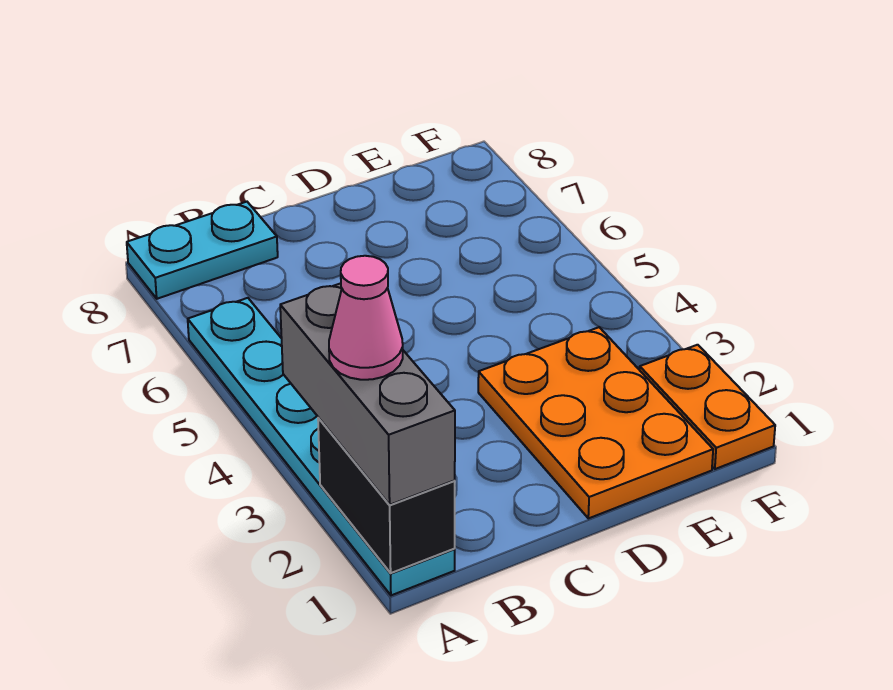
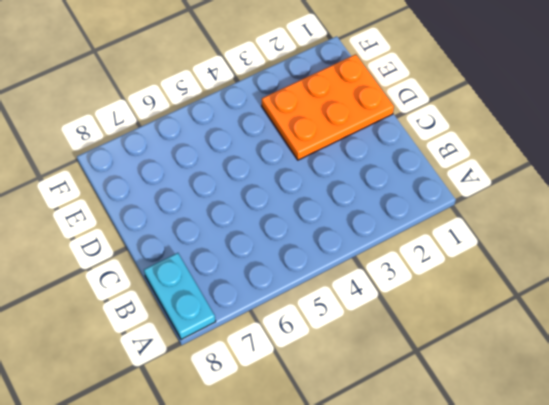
none -> cyan 1x6 plate [188,298,455,595]
none -> orange 1x2 plate [640,345,775,469]

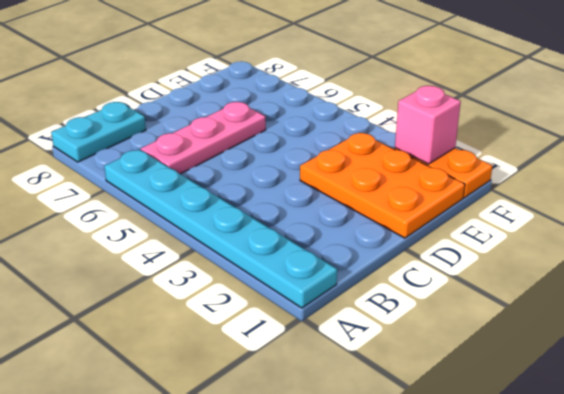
pink 1x3 plate [141,102,266,174] -> none
pink 1x1 brick [395,86,461,164] -> none
none -> black 1x2 brick [318,418,455,573]
none -> grey 1x3 brick [280,283,455,505]

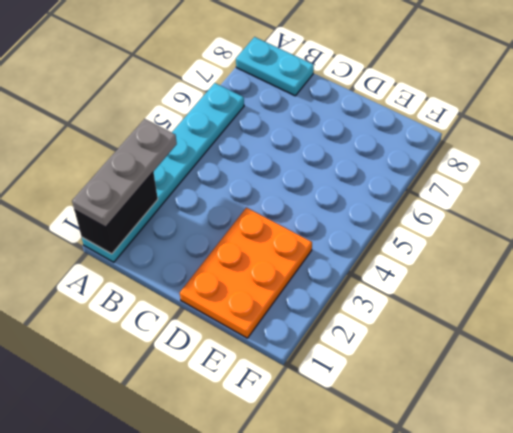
grey 1x3 plate [72,119,177,227] -> grey 1x3 brick [280,283,455,505]
none -> orange 1x2 plate [640,345,775,469]
none -> pink 1x1 cone [329,256,403,380]

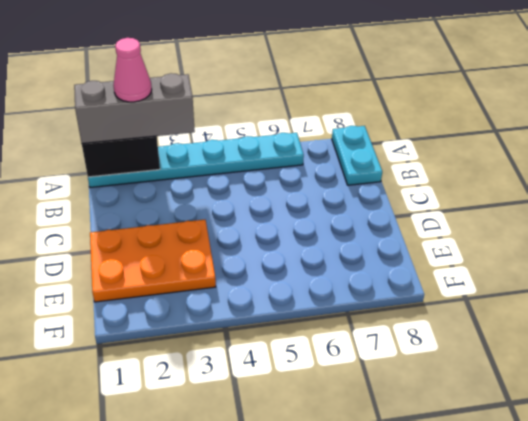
none -> orange 1x2 plate [640,345,775,469]

